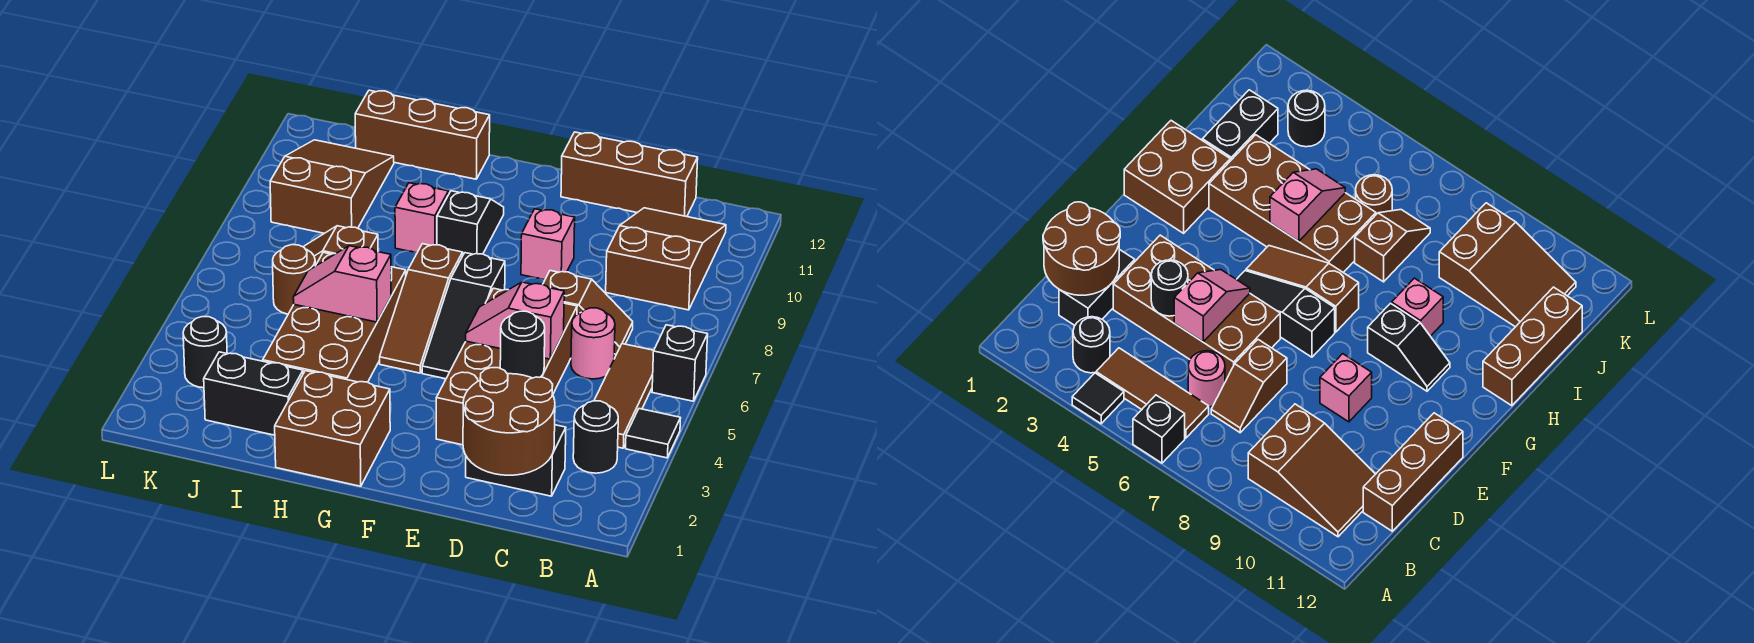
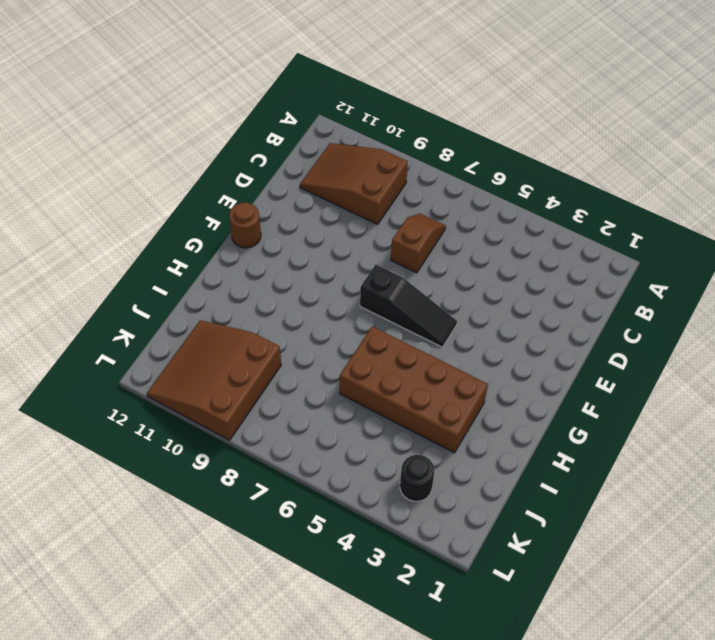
brown 1x1 round brick [229,203,261,248] -> brown 1x1 round brick moved to [273,245,315,314]
brown 3x3 slope [147,320,281,440] -> brown 2x3 slope [270,140,394,233]
none -> black 1x1 tile [626,409,681,458]
none -> black 1x1 brick [652,325,708,401]
none -> black 1x1 round brick [573,401,618,473]

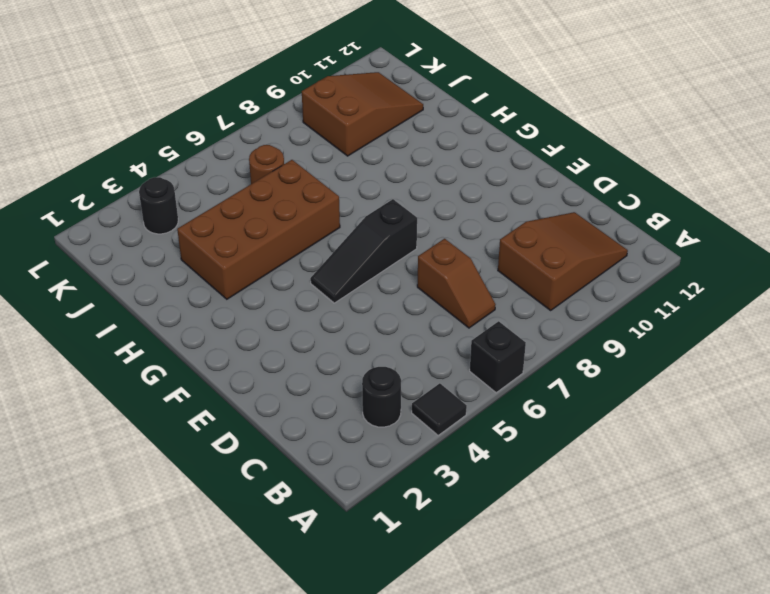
none -> brown 1x3 tile [594,344,654,448]
none -> black 1x2 brick [466,425,566,496]
none -> pink 1x1 round brick [571,308,615,379]

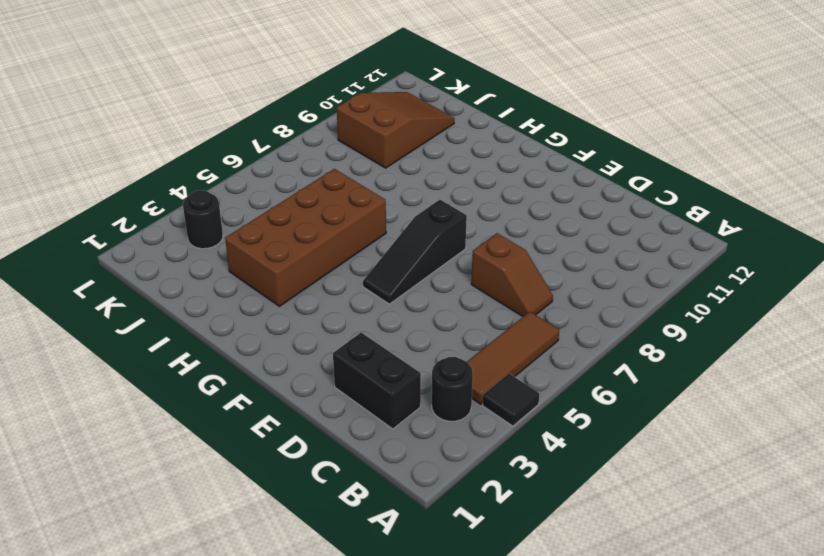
none -> black 1x1 brick [652,325,708,401]
none -> brown 2x3 slope [606,208,726,310]
none -> pink 1x1 round brick [571,308,615,379]

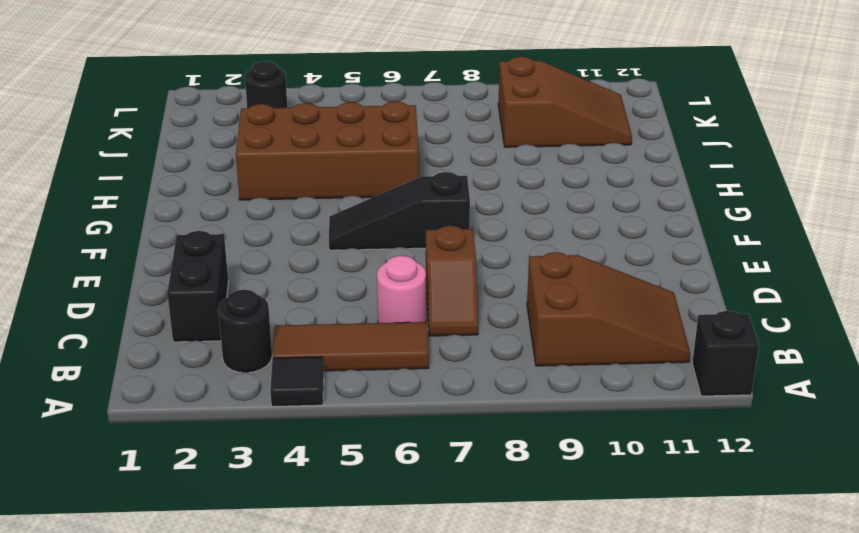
black 1x1 brick [692,311,759,396] -> black 1x1 brick moved to [652,325,708,401]
none -> brown 1x3 brick [561,132,698,217]
none -> brown 2x4 brick [436,288,577,445]
none -> pink 1x1 brick [521,209,575,280]

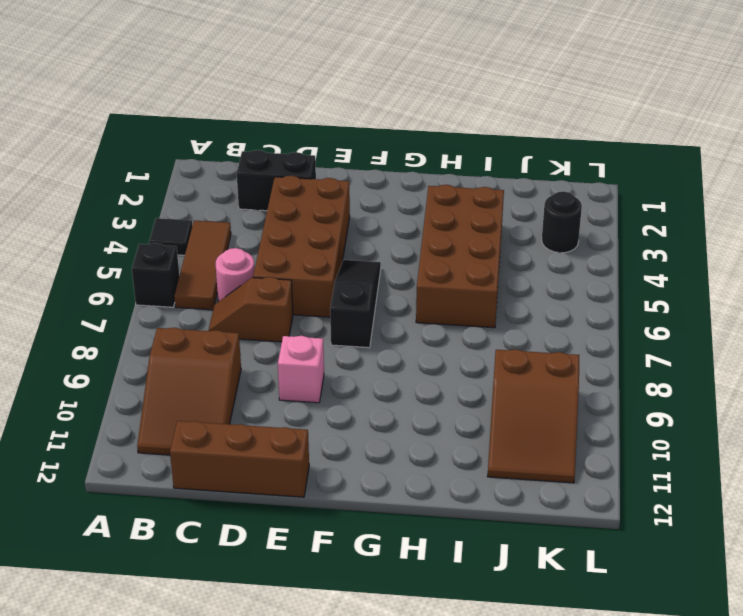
none -> black 1x1 round brick [573,401,618,473]
none -> brown 2x2 brick [275,371,390,486]
none -> brown 1x3 slope [380,244,463,373]

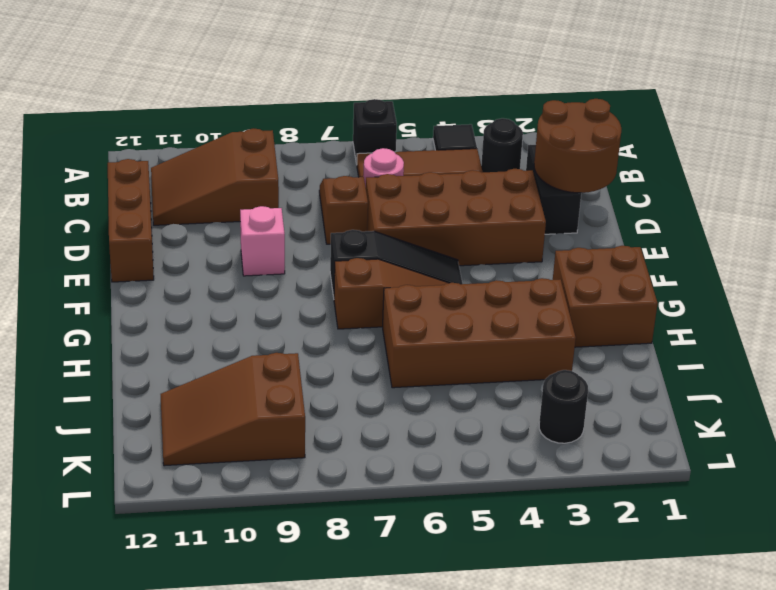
none -> black 1x2 slope [437,191,504,255]
none -> pink 1x1 brick [395,183,448,253]
none -> brown 1x3 brick [355,90,490,179]

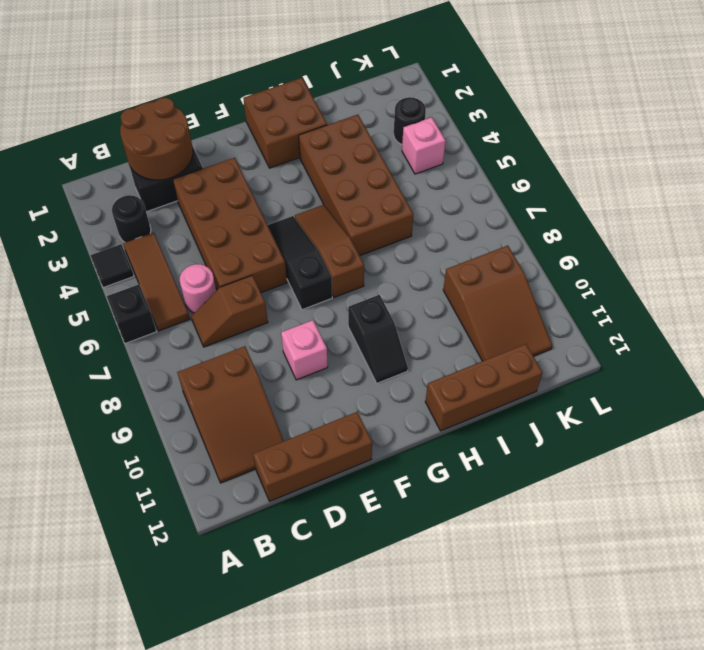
pink 1x1 brick [402,117,446,174] -> pink 1x1 brick moved to [395,183,448,253]
none -> black 1x2 brick [204,352,303,435]
none -> brown 1x2 slope [303,226,378,266]
none -> brown 1x1 round brick [273,245,315,314]

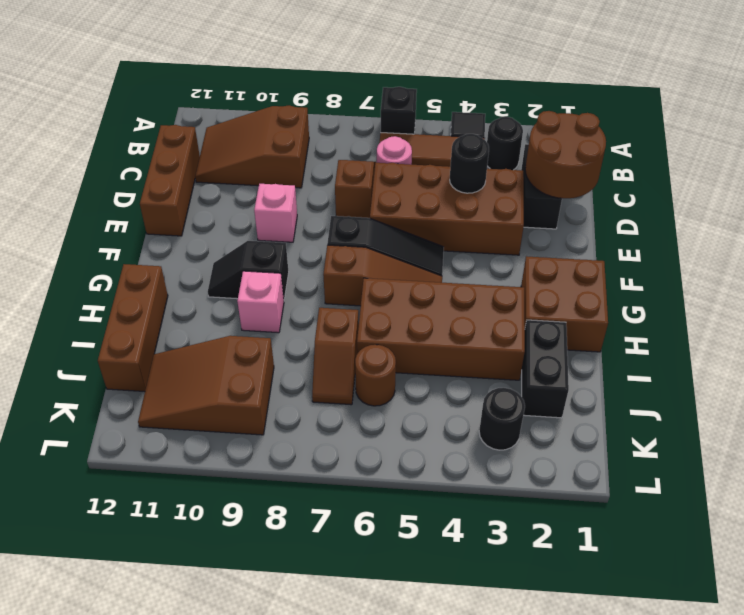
none -> pink 1x2 slope [465,282,564,359]
none -> pink 1x2 slope [293,246,391,322]

